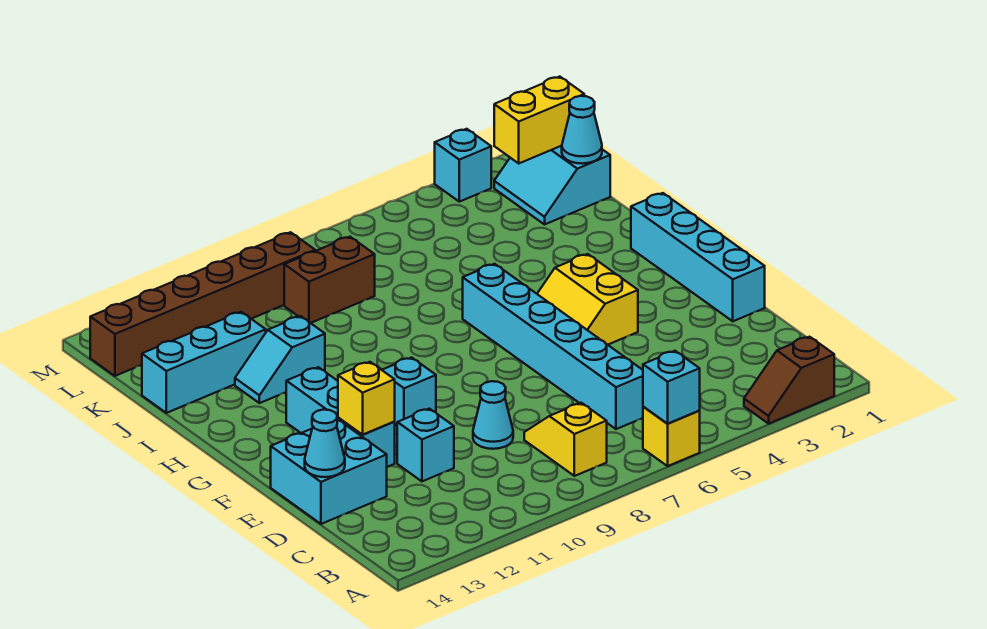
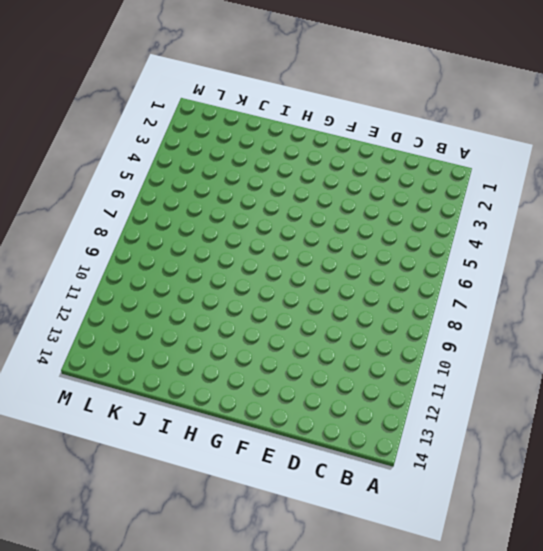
none -> brown 1x2 slope [744,337,834,424]
none -> yellow 1x1 brick [643,407,700,466]
none -> yellow 1x2 slope [524,403,607,476]

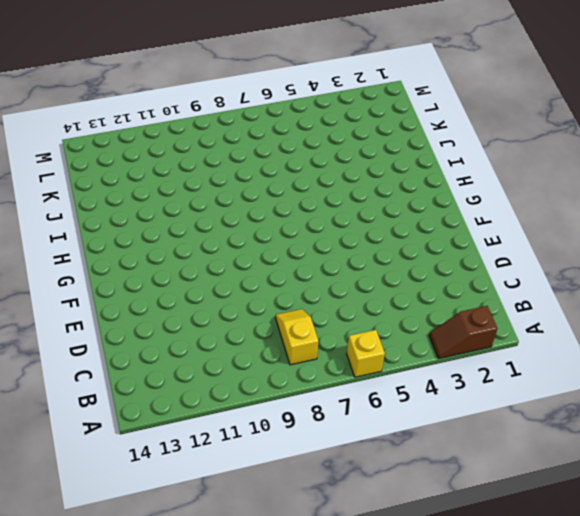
none -> cyan 1x6 brick [463,264,643,429]
none -> cyan 1x1 cone [473,381,513,449]
none -> cyan 1x1 brick [397,409,454,481]

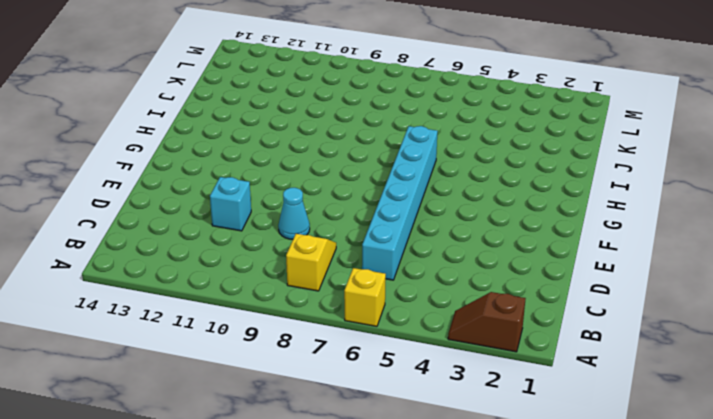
none -> cyan 2x2 brick [271,419,387,524]
none -> cyan 1x4 brick [631,193,765,321]
none -> cyan 1x3 brick [286,367,395,467]

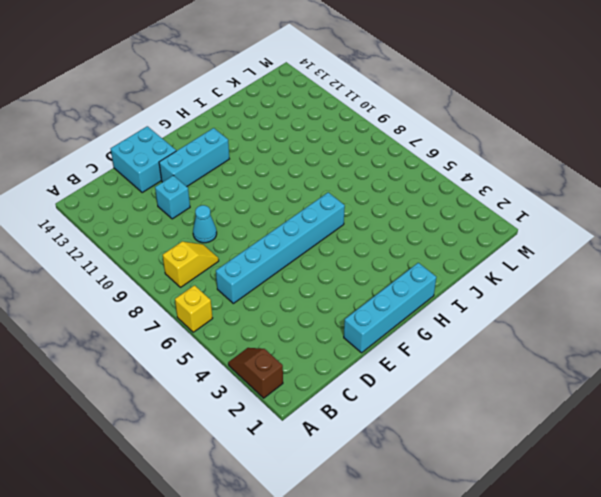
none -> yellow 2x2 slope [537,254,638,345]
none -> cyan 1x1 brick [382,358,436,425]
none -> cyan 1x2 slope [235,316,325,403]

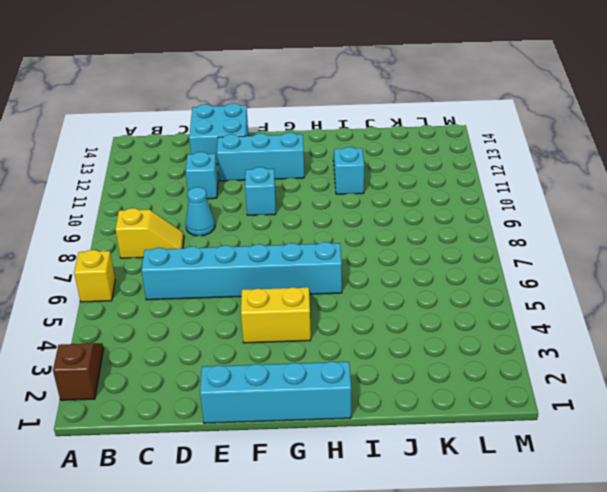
none -> cyan 1x3 brick [142,312,266,413]
none -> cyan 2x2 slope [494,146,610,224]
none -> brown 1x2 brick [284,237,375,323]

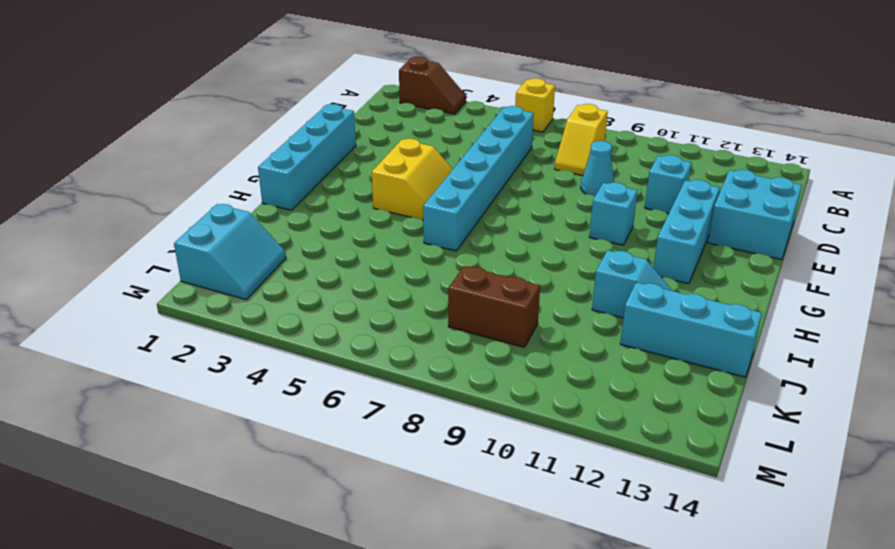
none -> brown 1x6 brick [90,232,315,376]
none -> cyan 1x1 brick [435,129,491,202]
none -> cyan 1x1 brick [643,351,700,424]

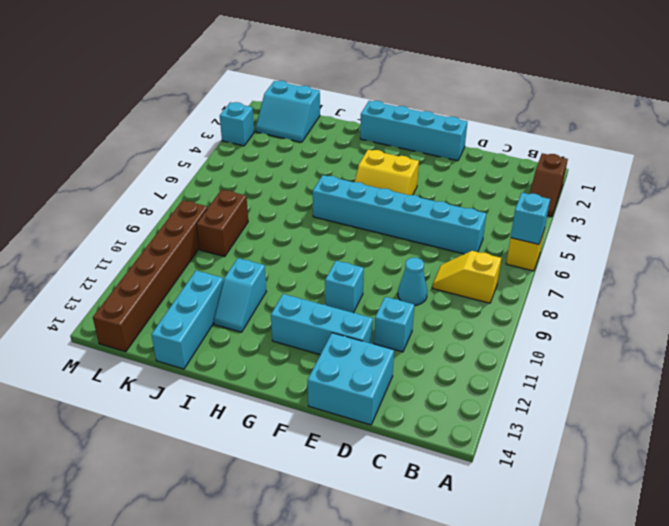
none -> cyan 1x1 cone [305,410,345,477]
none -> yellow 1x1 brick [338,362,395,435]
none -> cyan 1x1 cone [562,96,602,164]

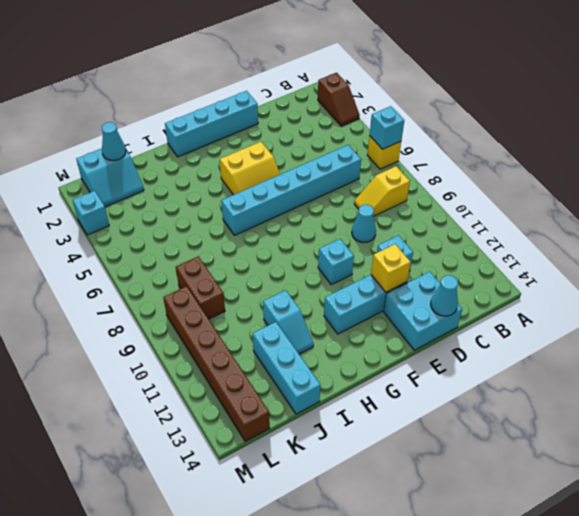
none -> yellow 1x2 brick [494,77,584,163]

